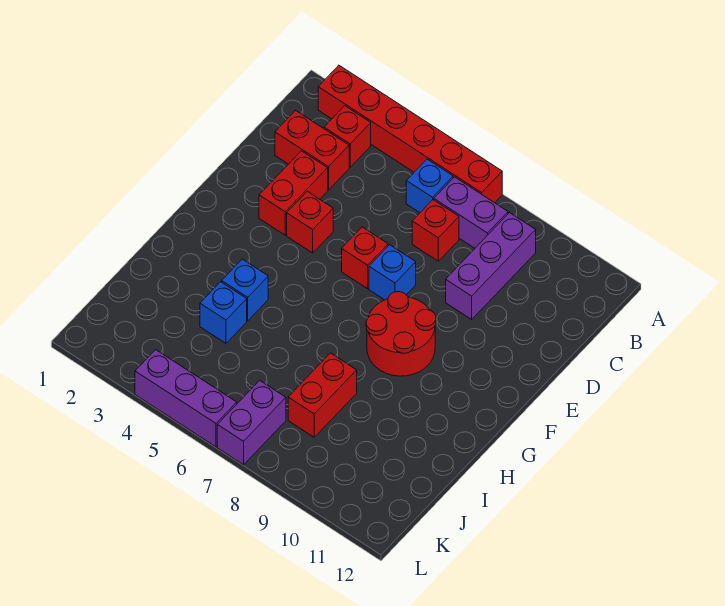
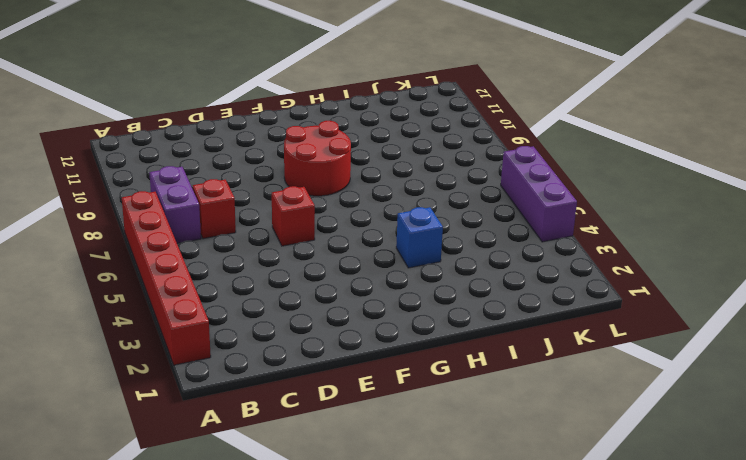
none -> red 1x1 brick [324,106,371,167]
none -> blue 1x1 brick [406,159,453,213]
none -> purple 1x3 brick [446,213,536,319]

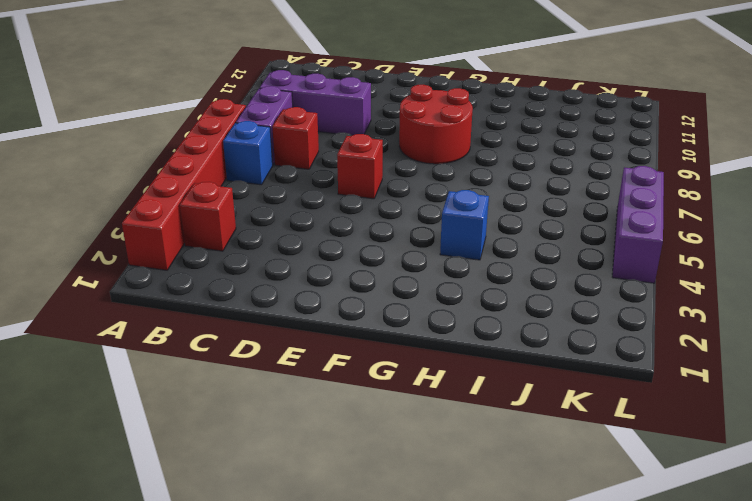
none -> red 1x2 brick [275,111,349,190]
none -> red 1x2 brick [259,151,328,235]
none -> red 1x1 brick [287,191,333,253]

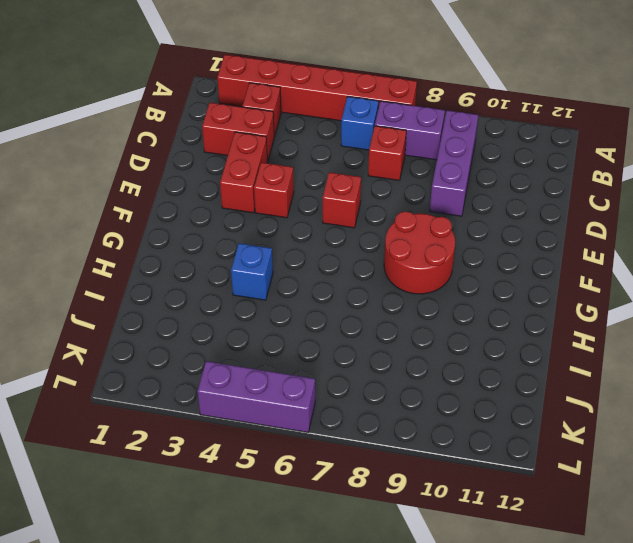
none -> blue 1x1 brick [369,245,416,300]
none -> blue 1x1 brick [200,282,247,343]
none -> red 1x2 brick [288,353,357,437]

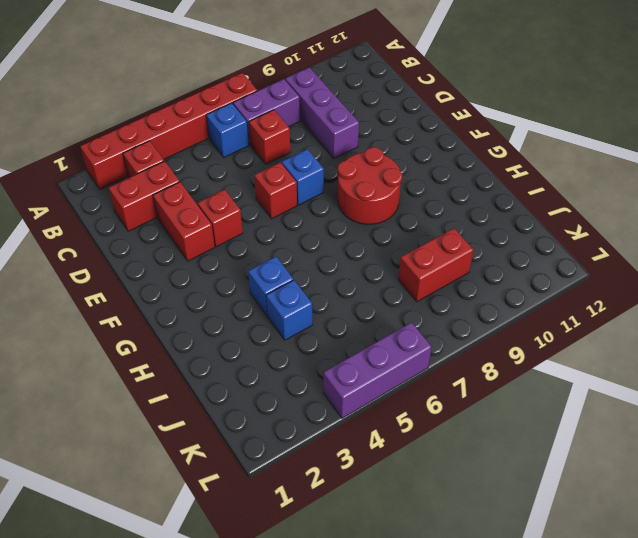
red 1x2 brick [398,228,473,302] -> red 1x2 brick turned to [288,353,357,437]
none -> purple 1x2 brick [217,381,286,465]

